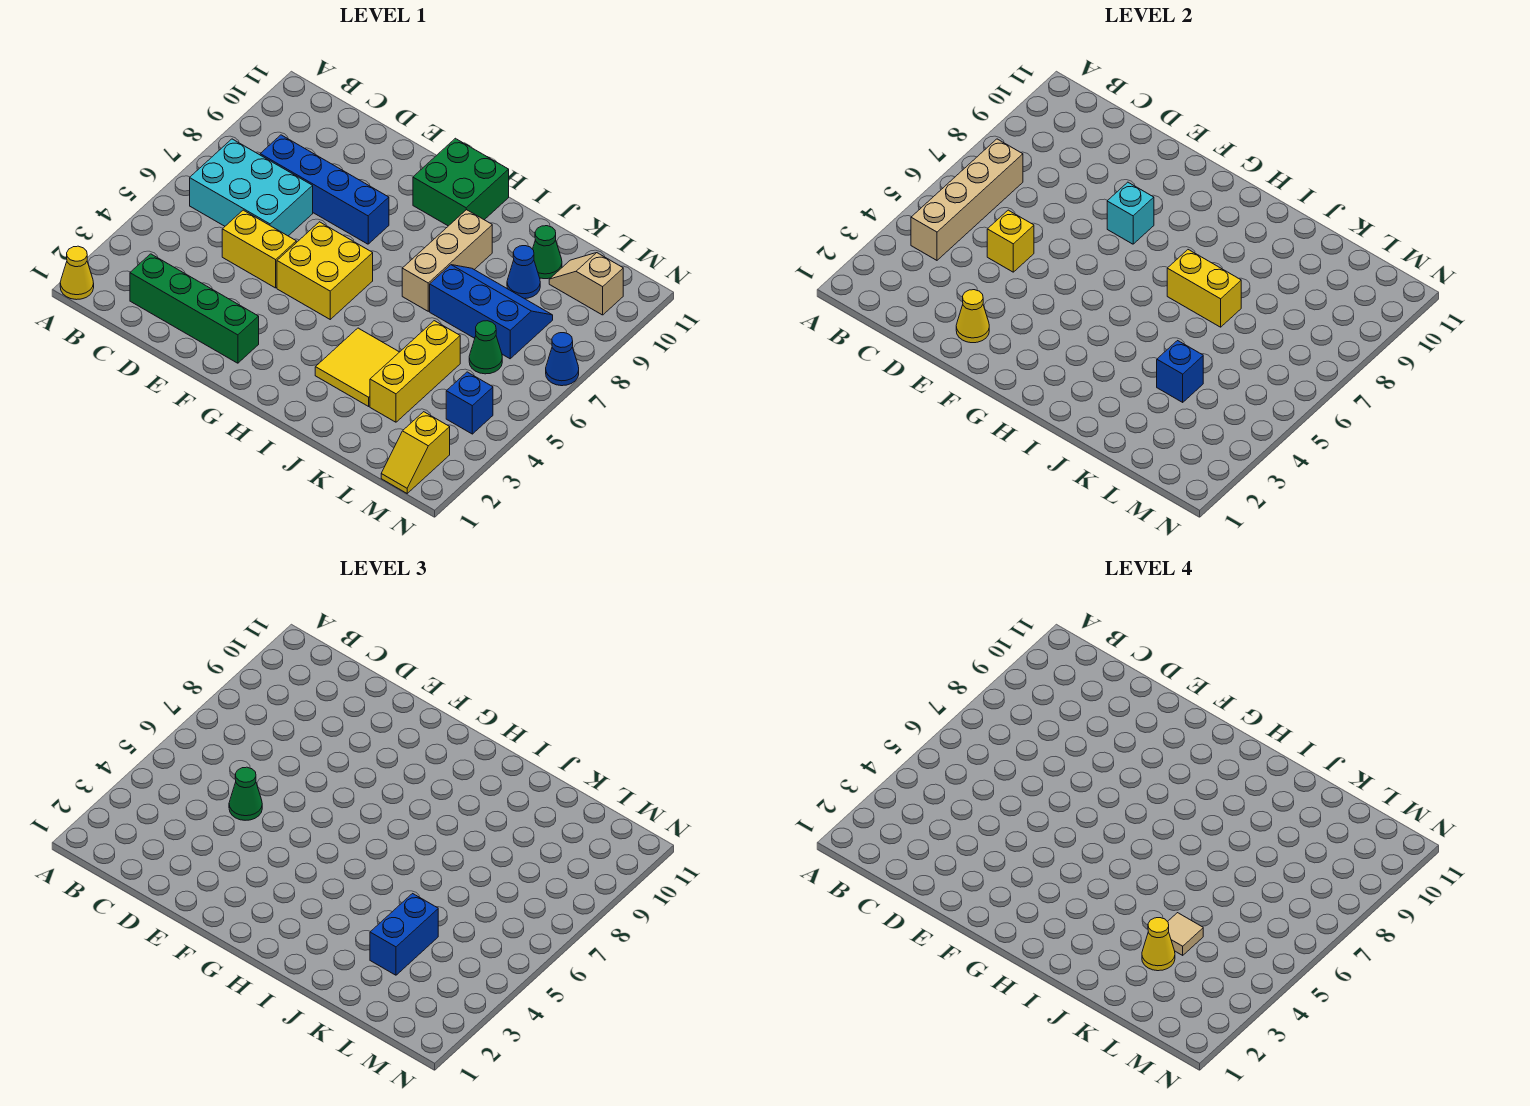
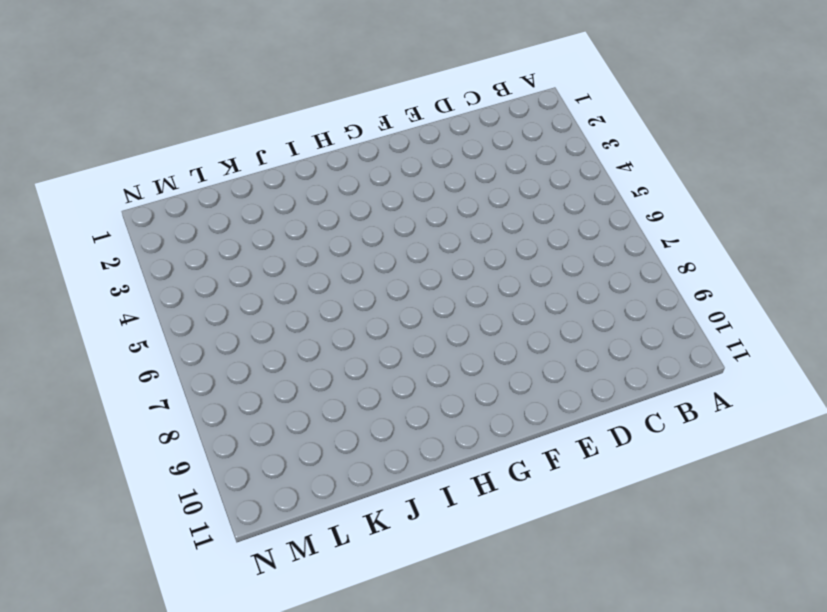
none -> yellow 1x1 cone [60,246,94,300]
none -> cyan 2x3 brick [190,139,313,236]
none -> green 1x4 brick [130,254,259,363]

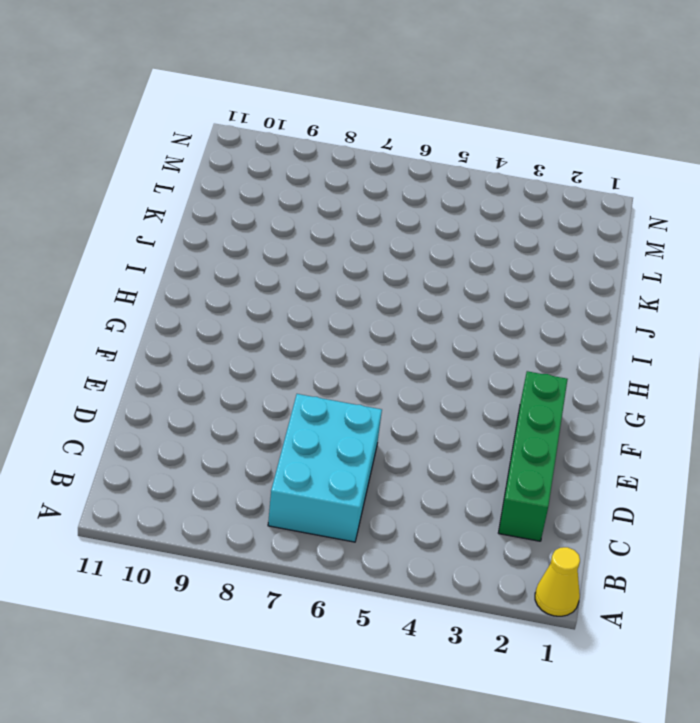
none -> blue 1x4 brick [260,135,389,244]
none -> yellow 1x2 brick [222,210,296,288]
none -> yellow 2x2 brick [277,222,373,319]

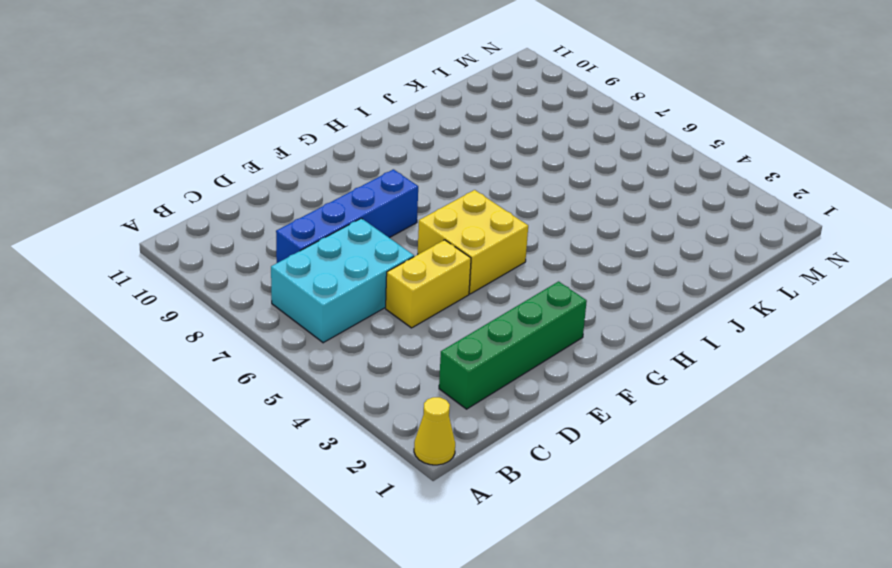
none -> green 2x2 brick [413,138,509,226]
none -> yellow 2x2 tile [315,328,399,406]
none -> tan 1x3 brick [402,210,492,311]

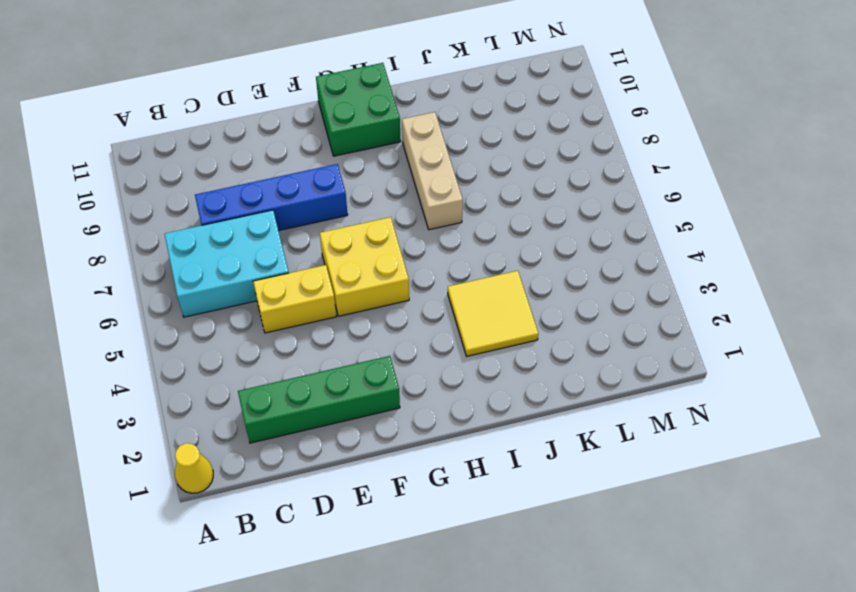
none -> blue 2x3 slope [430,265,553,359]
none -> yellow 1x3 brick [370,321,460,422]
none -> blue 1x1 cone [507,246,540,299]

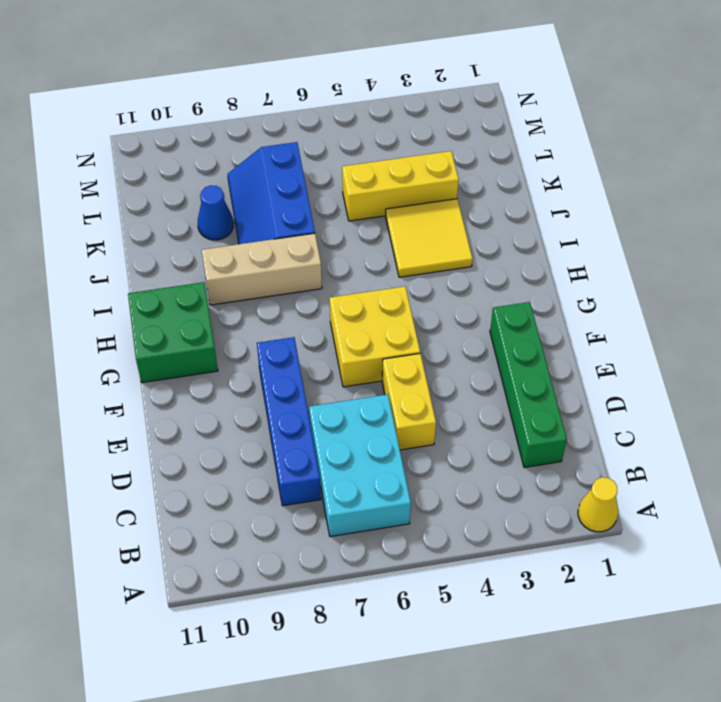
none -> green 1x1 cone [533,226,562,279]
none -> green 1x1 cone [469,321,502,374]
none -> tan 1x2 slope [549,253,623,315]

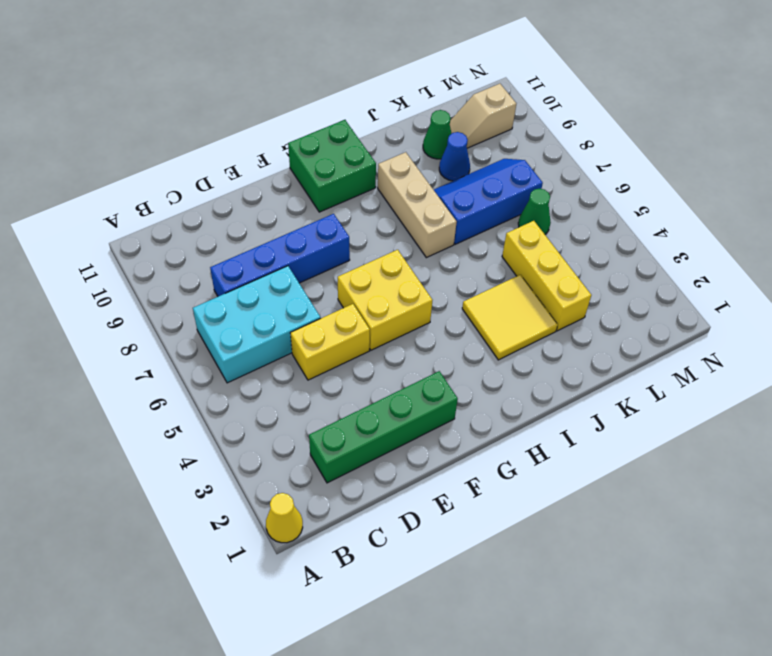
none -> yellow 1x2 slope [381,412,450,493]
none -> blue 1x1 brick [446,372,493,434]
none -> blue 1x1 cone [546,333,579,386]

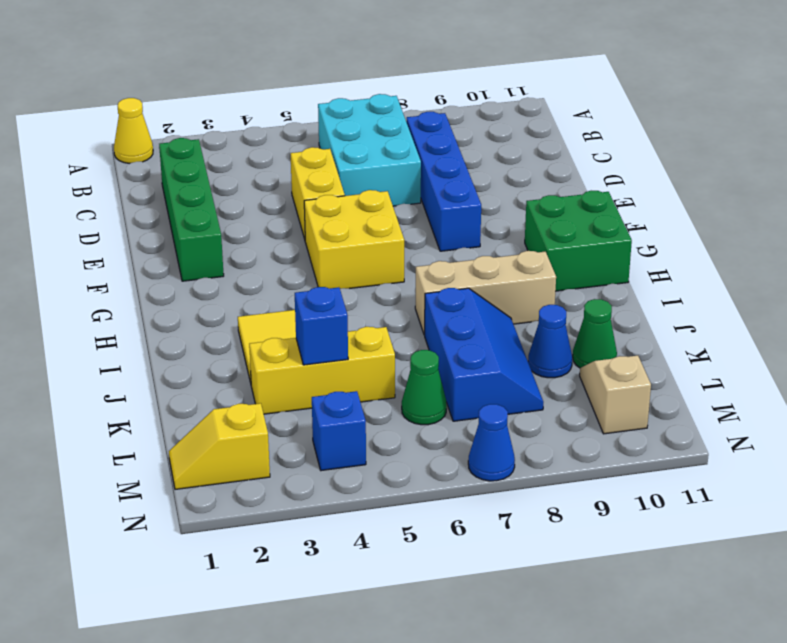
none -> tan 1x4 brick [911,139,1023,260]
none -> yellow 1x1 brick [987,210,1034,272]
none -> yellow 1x1 cone [956,290,989,343]

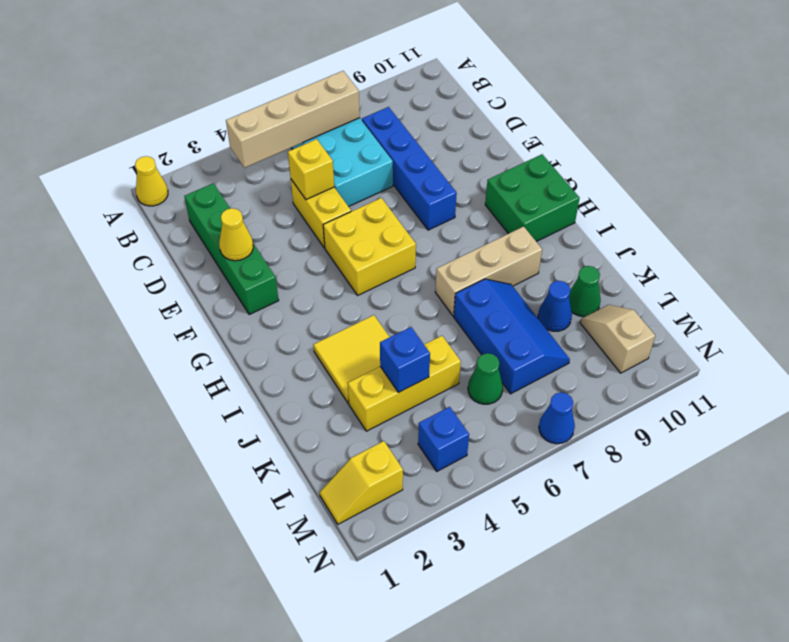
none -> cyan 1x1 brick [1107,182,1154,244]
none -> yellow 1x2 brick [1167,250,1241,327]
none -> green 1x1 cone [229,767,262,820]

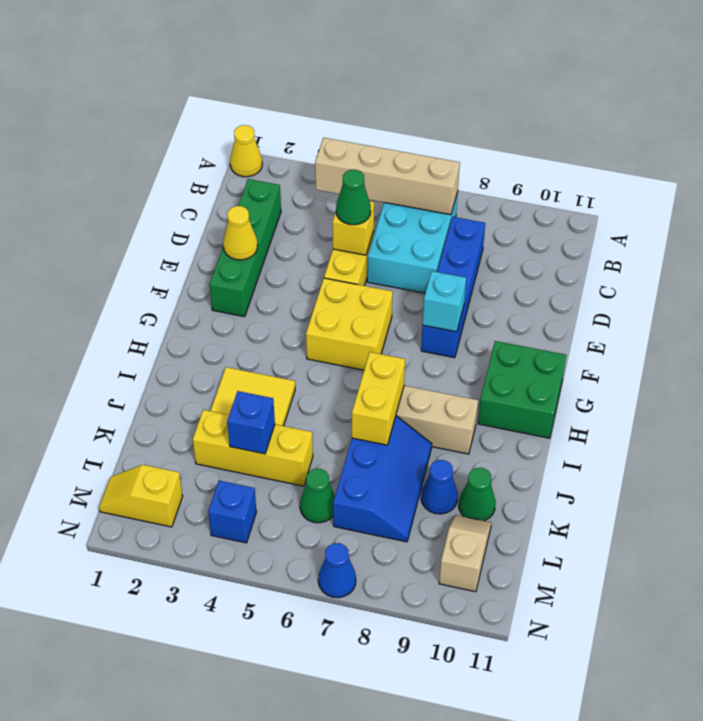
none -> blue 1x2 brick [370,894,438,975]
none -> yellow 1x1 cone [1142,918,1175,971]
none -> tan 1x1 tile [1168,913,1203,955]

